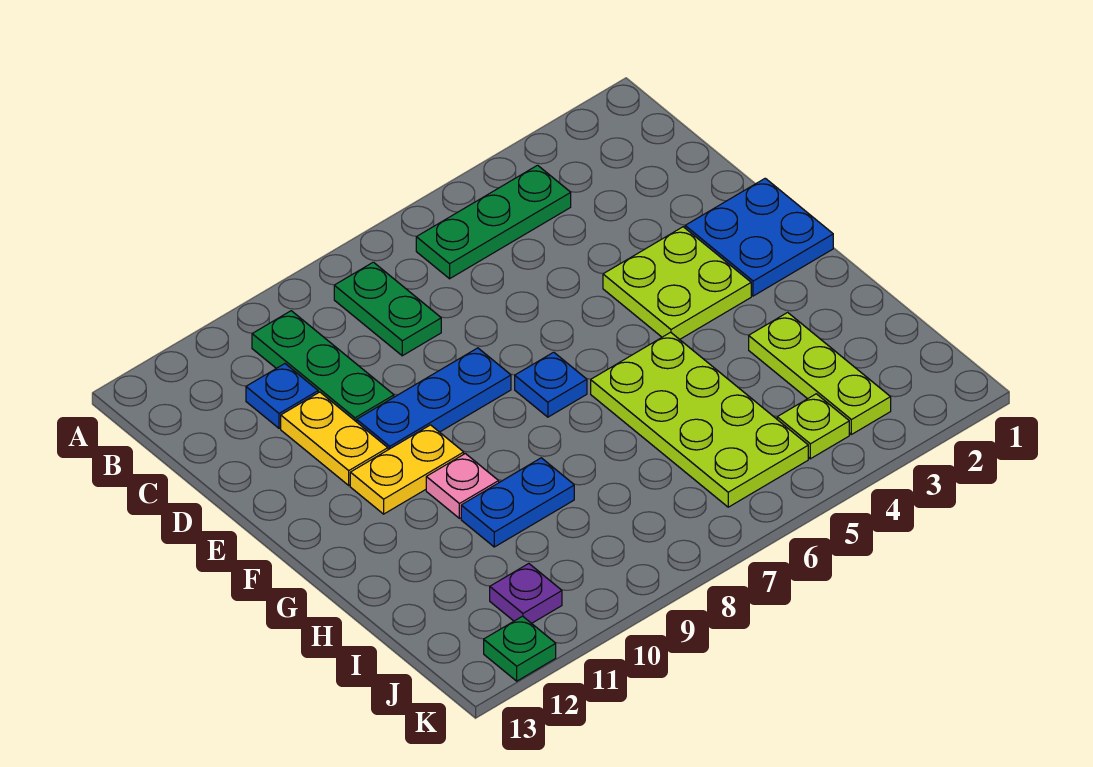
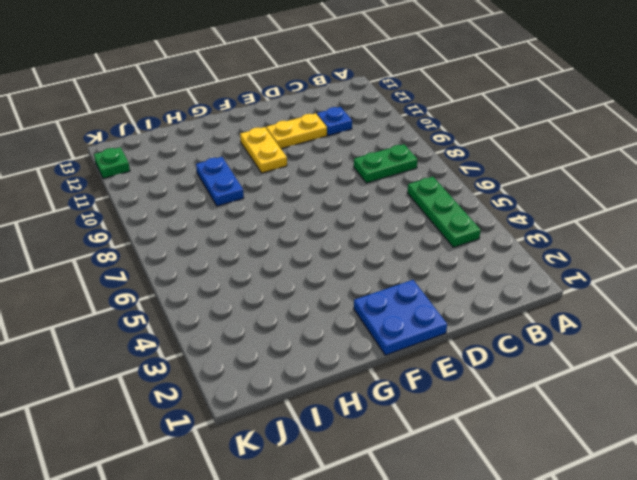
none -> green 1x3 plate [252,311,394,422]
none -> lime 2x2 plate [603,227,751,339]
none -> blue 1x3 plate [357,348,511,450]

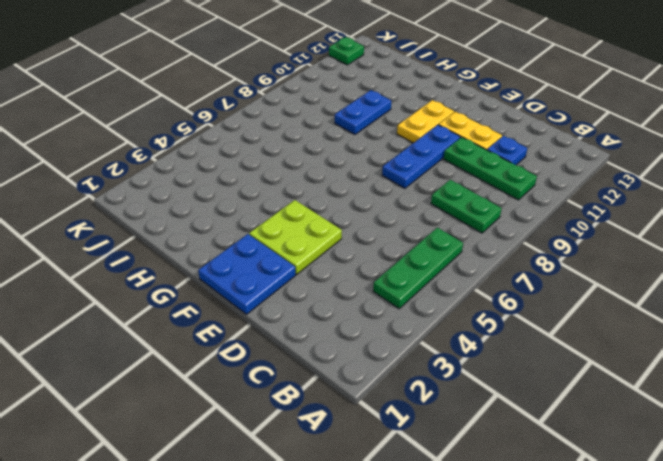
none -> blue 1x1 plate [515,352,587,417]
none -> lime 2x4 plate [591,332,808,507]
none -> pink 1x1 plate [426,454,499,518]

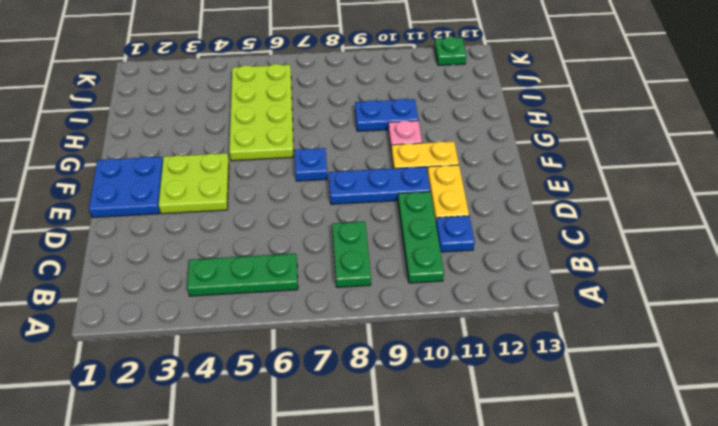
none -> lime 1x3 plate [749,312,891,434]
none -> lime 1x1 plate [777,394,849,459]
none -> purple 1x1 plate [490,564,562,623]

